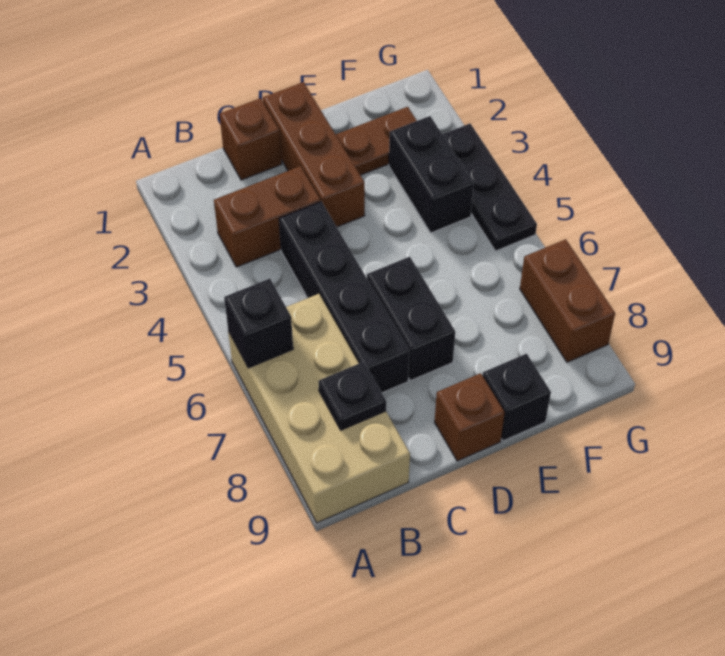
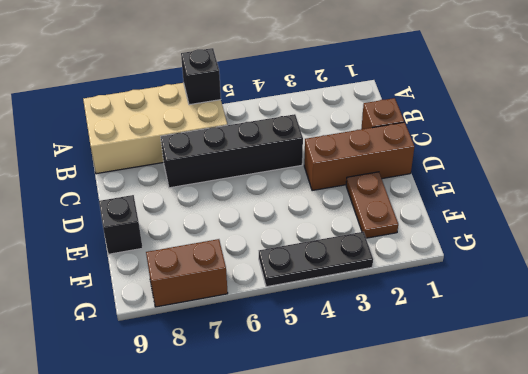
none -> brown 1x2 brick [214,166,321,267]
none -> black 1x2 brick [367,257,455,381]
none -> brown 1x1 brick [435,373,505,461]

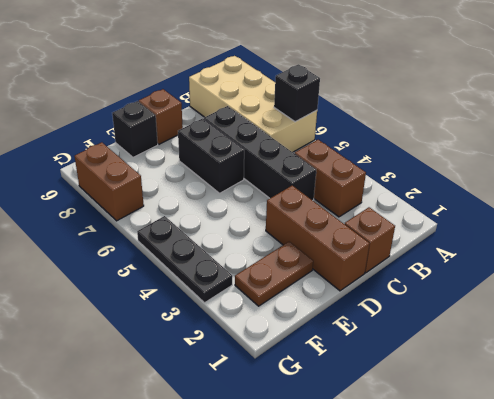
brown 1x2 brick [295,140,366,217] -> brown 1x2 brick turned to [214,166,321,267]
none -> black 1x2 brick [389,116,474,233]
none -> black 1x1 plate [318,362,386,430]

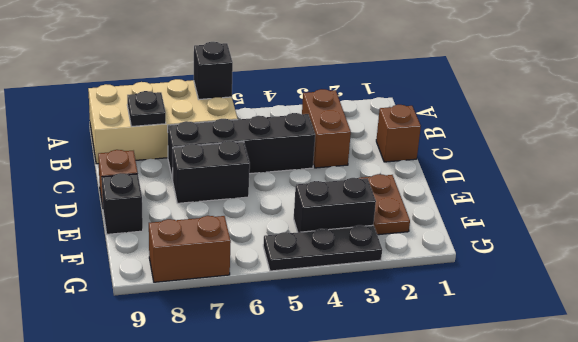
none -> brown 1x3 brick [263,82,365,227]

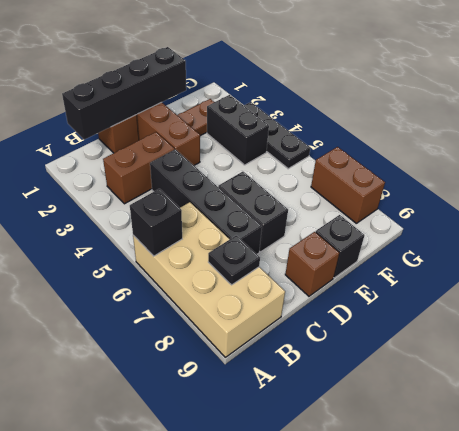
black 1x4 brick [62,47,186,140] -> none

